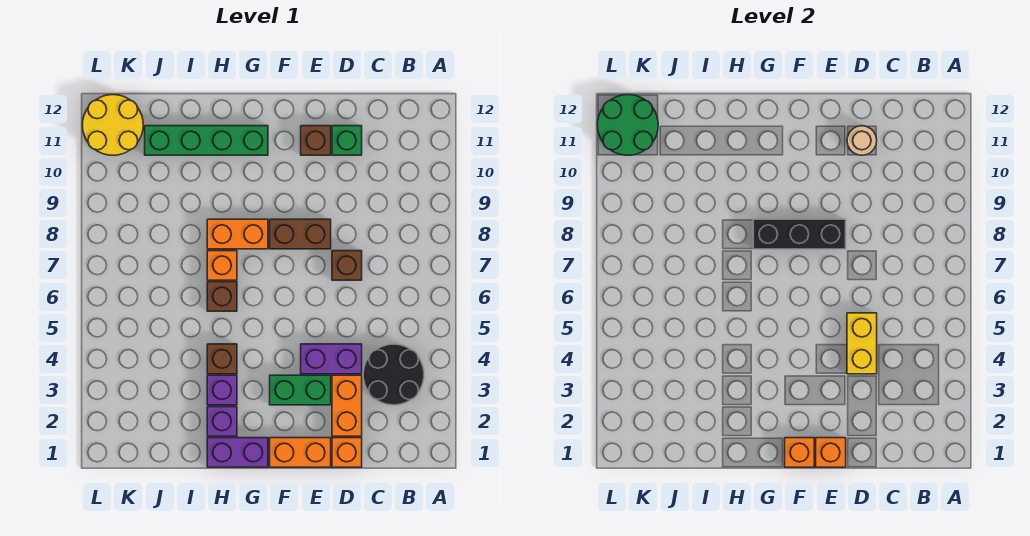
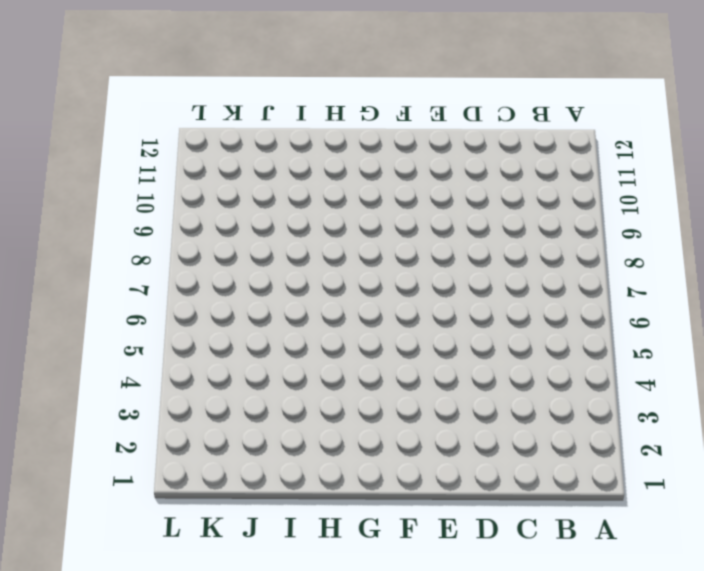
none -> black 2x2 round brick [363,344,424,405]
none -> orange 1x1 brick [332,438,362,467]
none -> orange 1x2 brick [332,375,362,436]

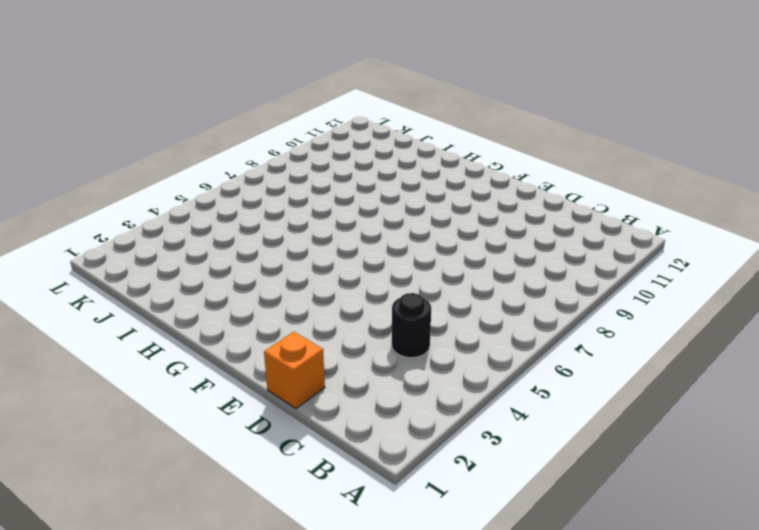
black 1x1 round brick [392,293,431,358] -> black 2x2 round brick [363,344,424,405]
none -> orange 1x2 brick [332,375,362,436]
none -> purple 1x2 brick [301,344,362,374]
none -> brown 1x1 brick [332,251,362,280]

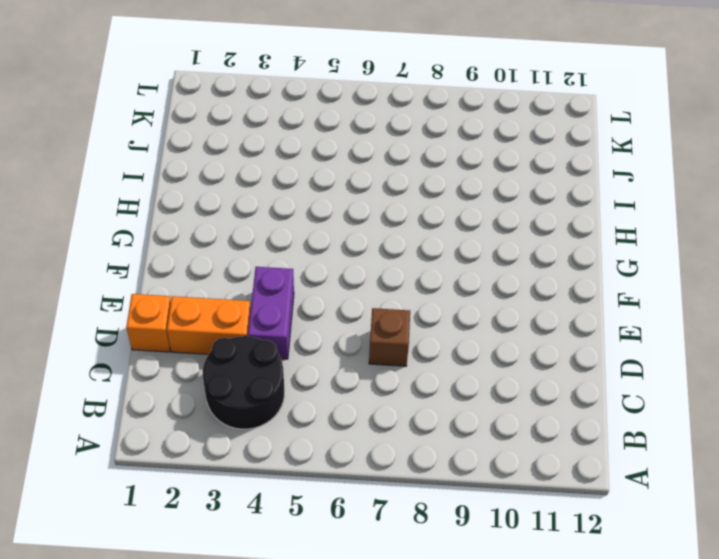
none -> green 1x1 brick [332,126,362,155]
none -> orange 1x2 brick [270,438,331,467]
none -> green 1x2 brick [270,375,331,405]

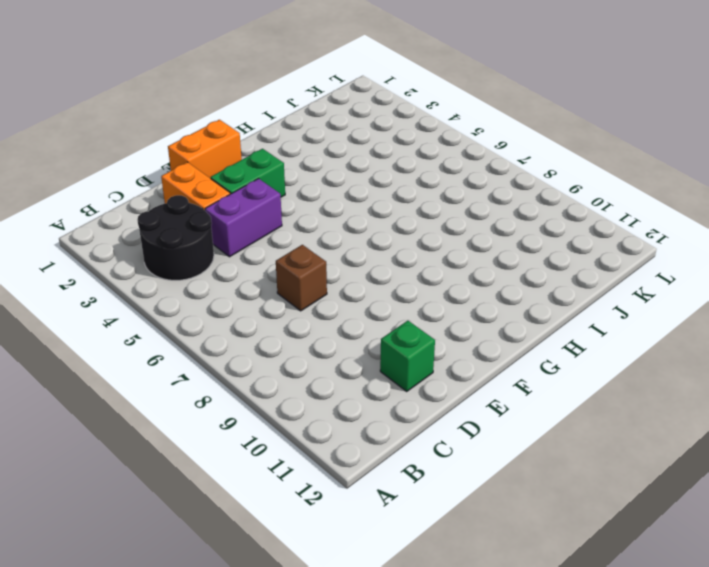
none -> orange 1x1 brick [332,438,362,467]
none -> brown 1x2 brick [270,219,331,249]
none -> brown 1x1 brick [301,126,331,155]

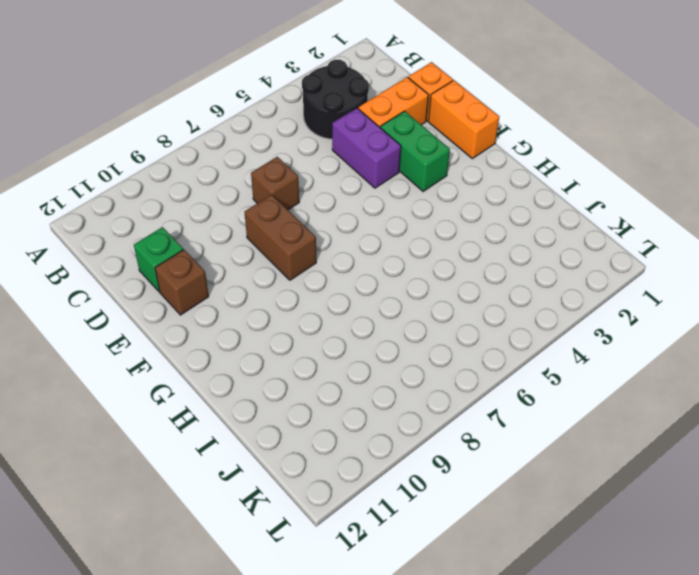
none -> purple 1x2 brick [207,438,268,467]
none -> orange 1x2 brick [207,219,268,249]
none -> green 1x4 brick [145,126,268,155]

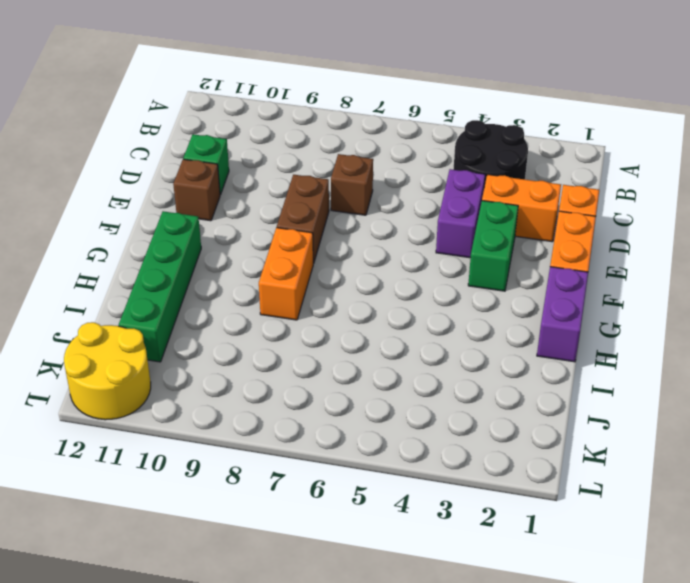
none -> purple 1x1 brick [207,407,237,436]
none -> purple 1x1 brick [207,375,237,405]
none -> brown 1x1 brick [207,344,237,374]

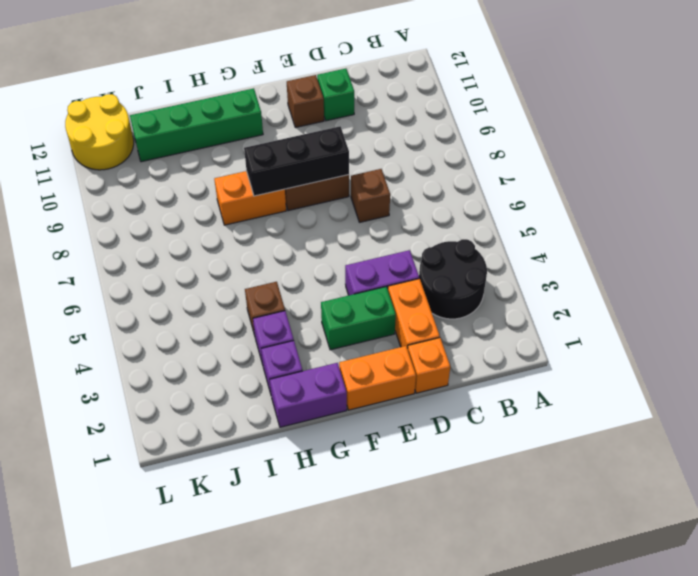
none -> brown 1x1 brick [207,282,237,311]
none -> orange 1x1 brick [207,251,237,280]
none -> yellow 1x2 brick [847,313,877,374]

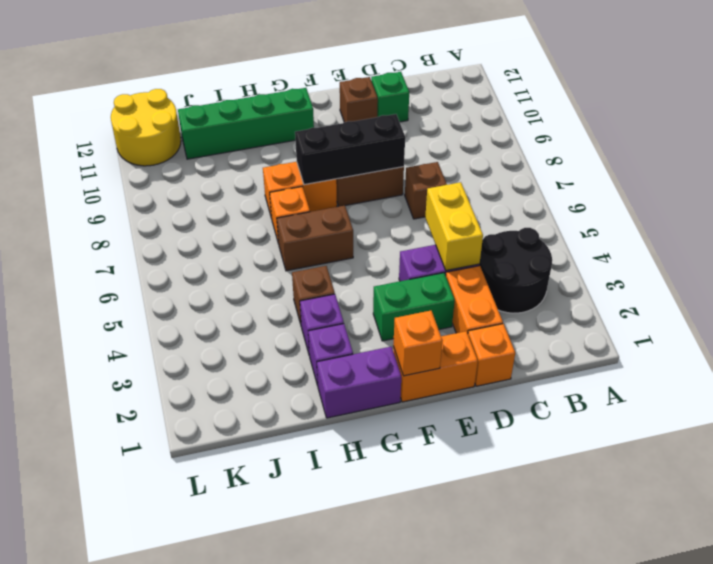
brown 1x2 brick [277,206,353,271] -> brown 1x1 brick [207,282,237,311]
none -> tan 1x1 round brick [847,126,877,155]
none -> orange 1x1 brick [816,438,846,467]
none -> green 2x2 round brick [597,95,658,155]

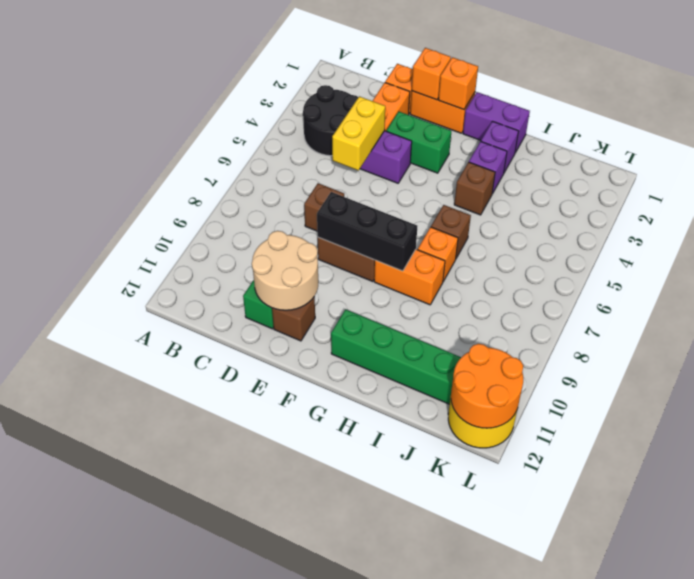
tan 2x2 round brick [252,231,318,310] -> tan 1x1 round brick [847,126,877,155]
orange 2x2 round brick [451,344,523,428] -> green 2x2 round brick [597,95,658,155]

